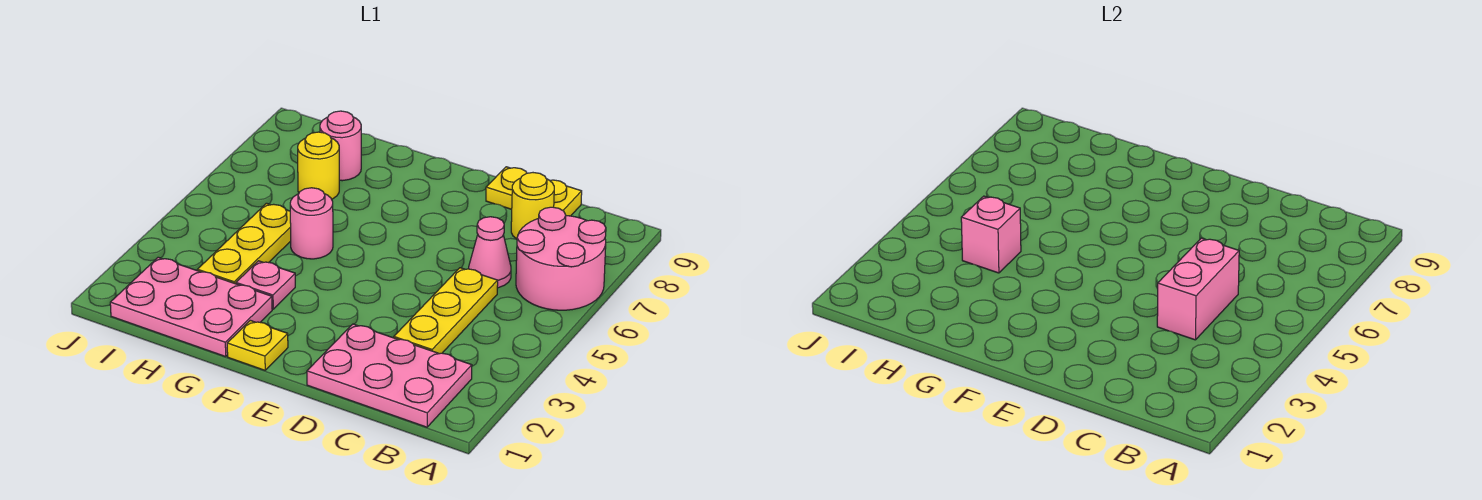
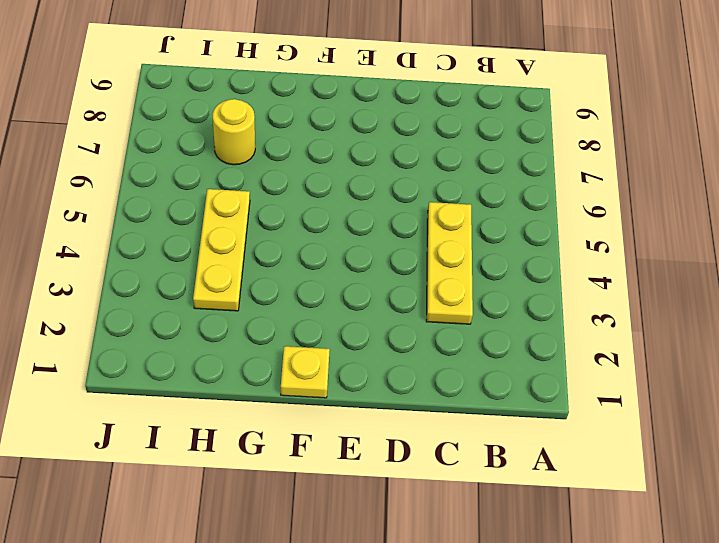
none -> pink 2x2 round brick [516,207,606,310]
none -> pink 2x3 plate [307,324,472,427]
none -> pink 1x1 cone [469,217,511,288]

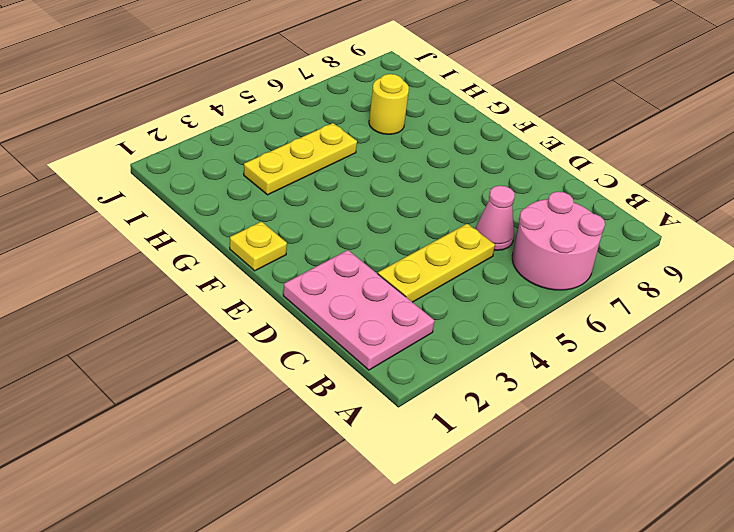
none -> yellow 1x1 round brick [511,173,554,239]
none -> yellow 1x2 plate [486,167,582,216]
none -> pink 2x3 plate [110,257,272,357]

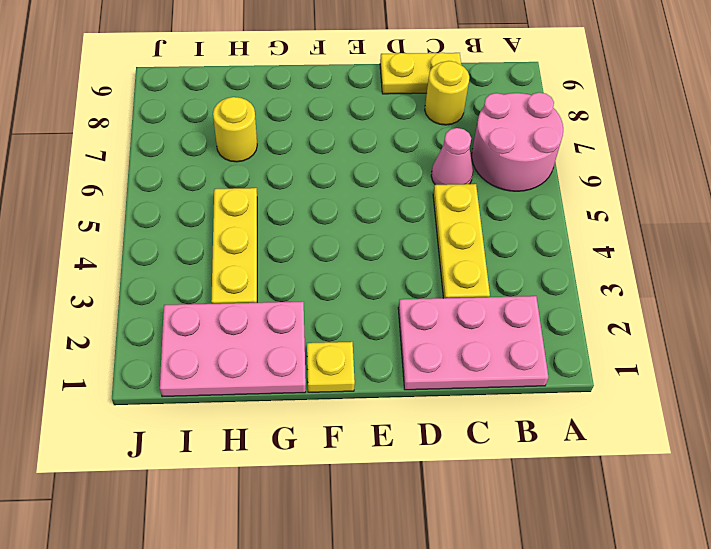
none -> pink 1x1 plate [236,261,295,309]
none -> pink 1x1 round brick [290,188,333,259]
none -> pink 1x1 round brick [320,111,361,181]

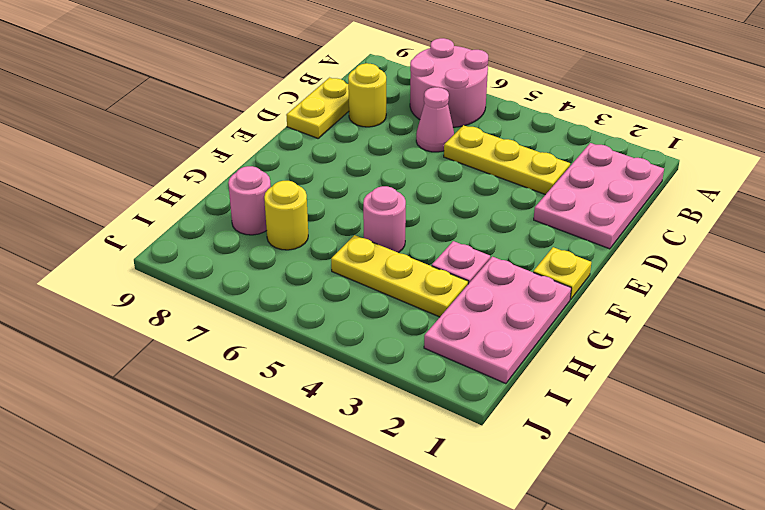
none -> pink 1x2 brick [1157,238,1239,340]
none -> pink 1x1 brick [961,196,1021,273]

